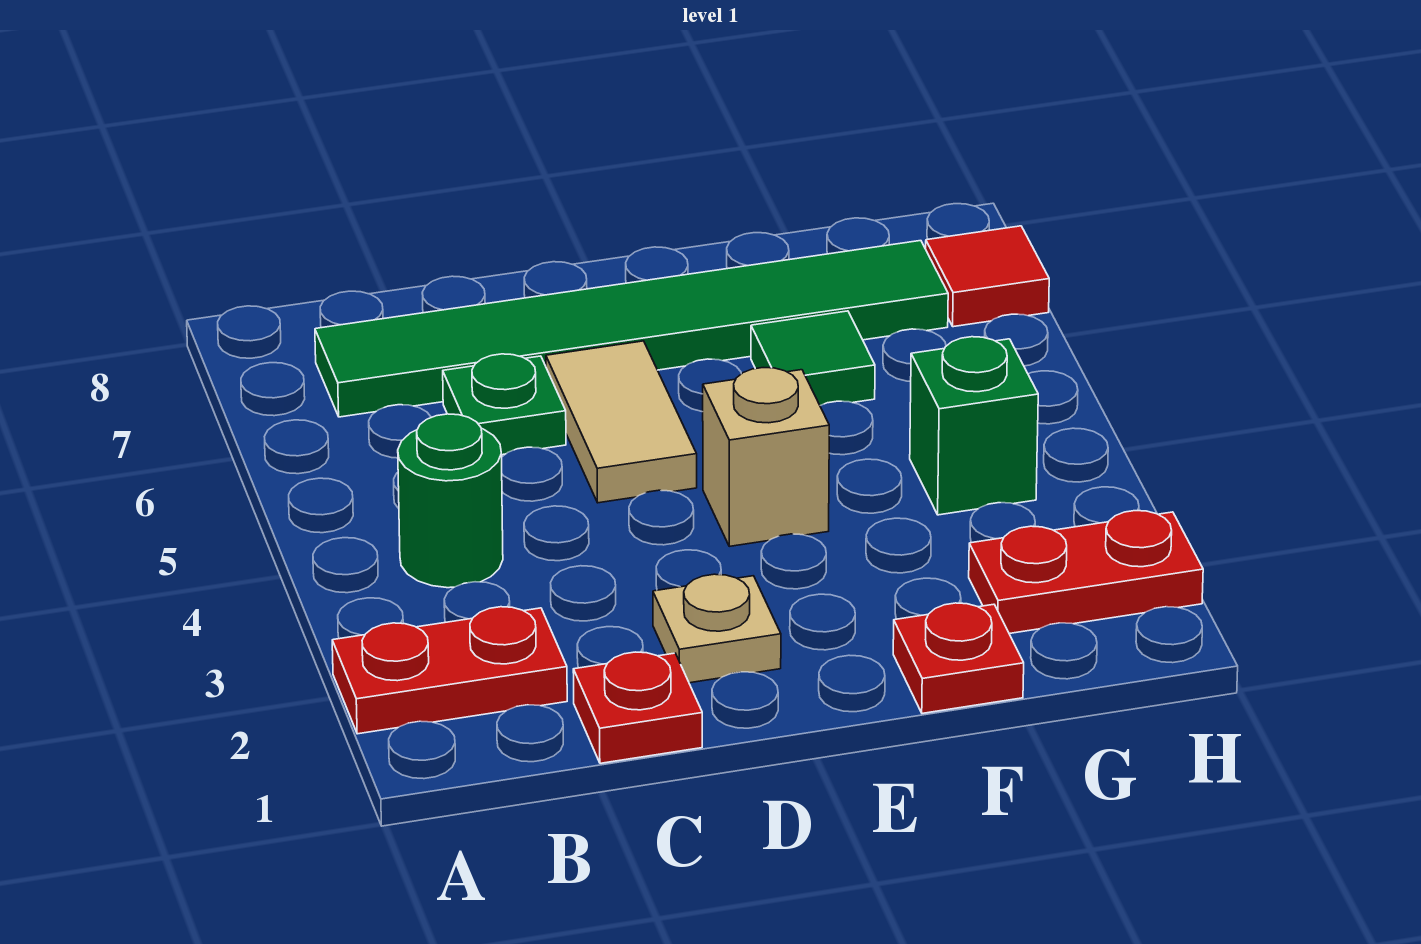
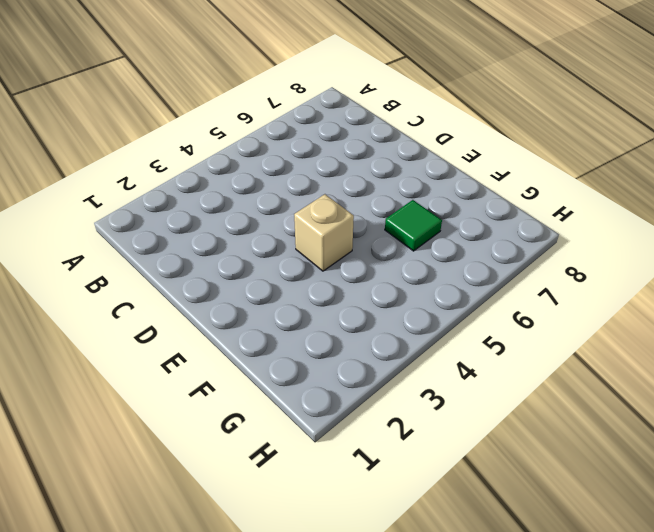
none -> red 1x2 plate [332,607,567,734]
none -> green 1x1 round brick [398,414,503,588]
none -> green 1x6 tile [315,241,948,417]

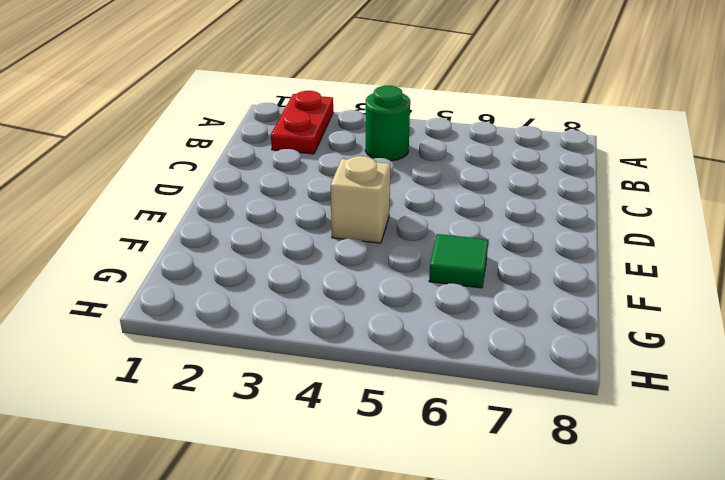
none -> green 1x6 tile [315,241,948,417]
none -> red 1x1 plate [573,652,702,763]
none -> green 1x1 plate [443,354,566,455]

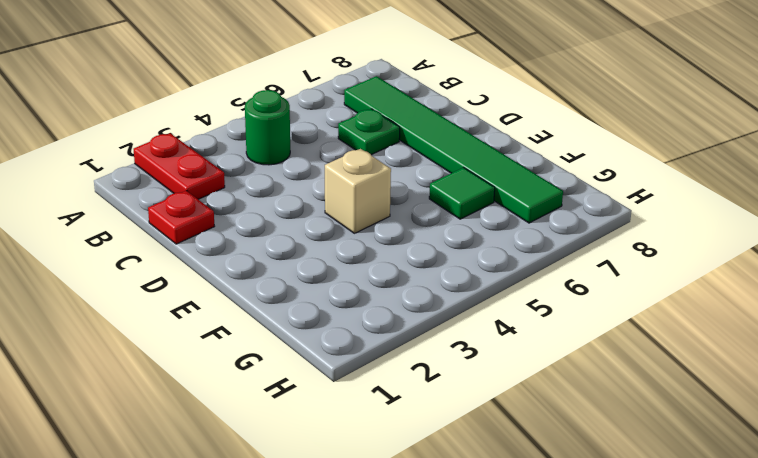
none -> tan 1x1 plate [653,574,781,683]
none -> tan 1x2 tile [546,341,697,503]
none -> red 1x1 plate [893,603,1024,713]

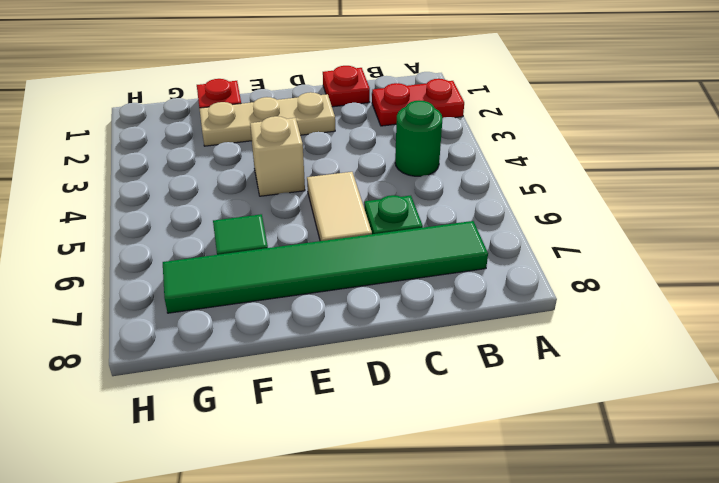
tan 1x3 plate [199,92,335,146] -> tan 1x1 plate [653,574,781,683]
none -> red 1x2 plate [969,511,1203,634]
none -> green 1x1 brick [910,337,1038,515]
none -> red 1x1 tile [926,226,1049,327]

